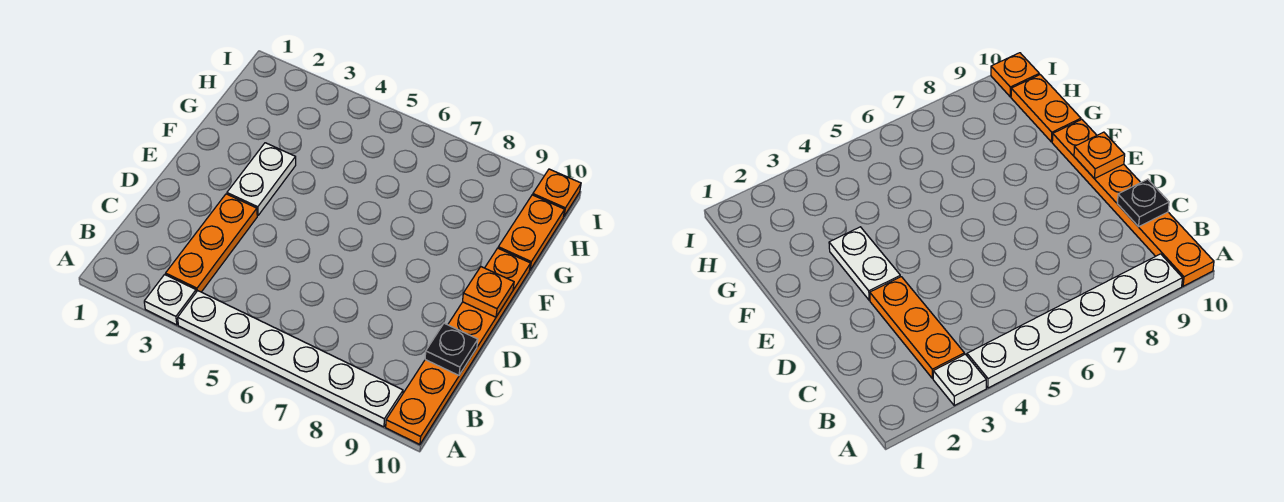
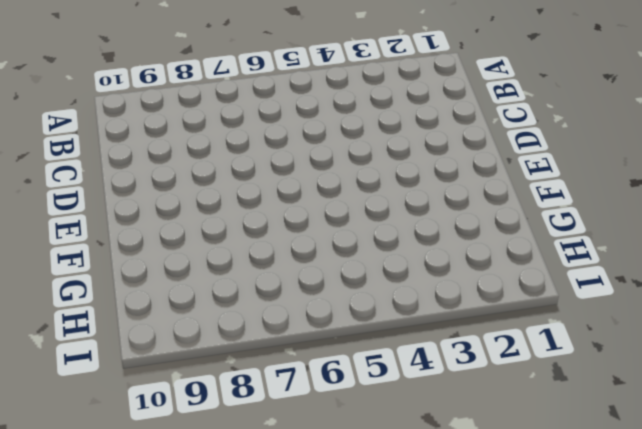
none -> white 1x1 plate [144,275,196,325]
none -> white 1x6 plate [178,291,403,427]

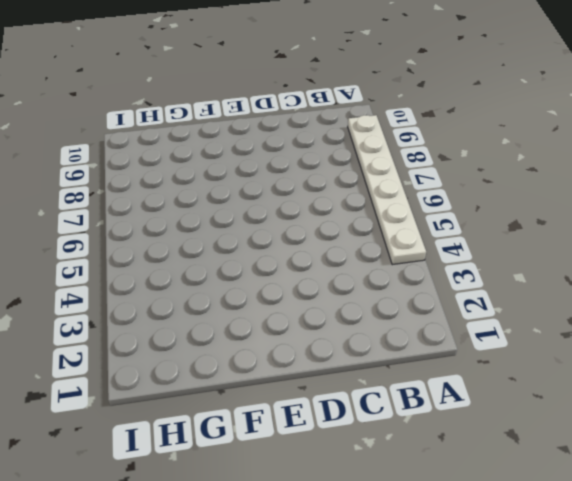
none -> white 1x1 plate [144,275,196,325]
none -> orange 1x6 plate [386,248,530,445]

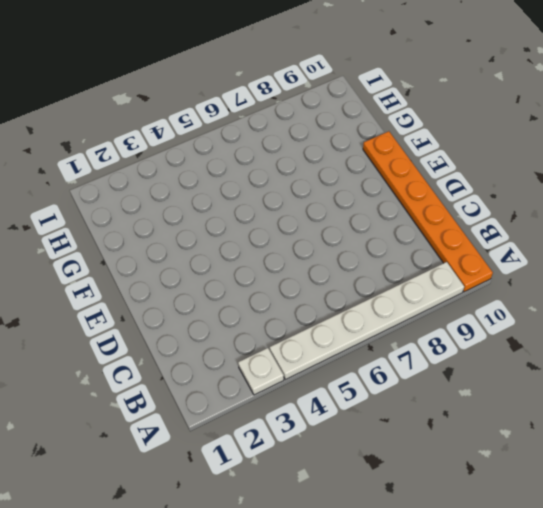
none -> orange 1x3 plate [166,194,257,292]
none -> white 1x2 plate [227,143,296,215]

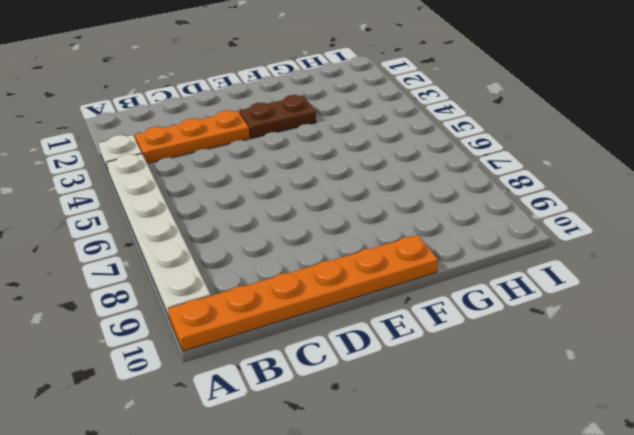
brown 1x2 plate [239,95,316,138] -> white 1x2 plate [227,143,296,215]
none -> orange 1x2 plate [498,195,565,270]
none -> orange 1x1 plate [533,169,581,216]

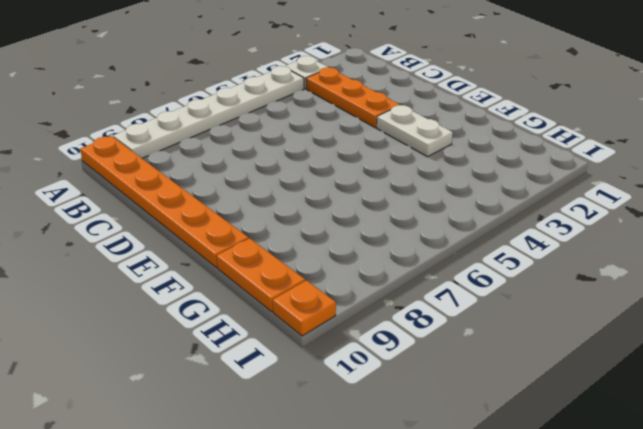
none -> black 1x1 plate [425,323,478,375]
none -> orange 1x1 plate [463,267,514,317]

